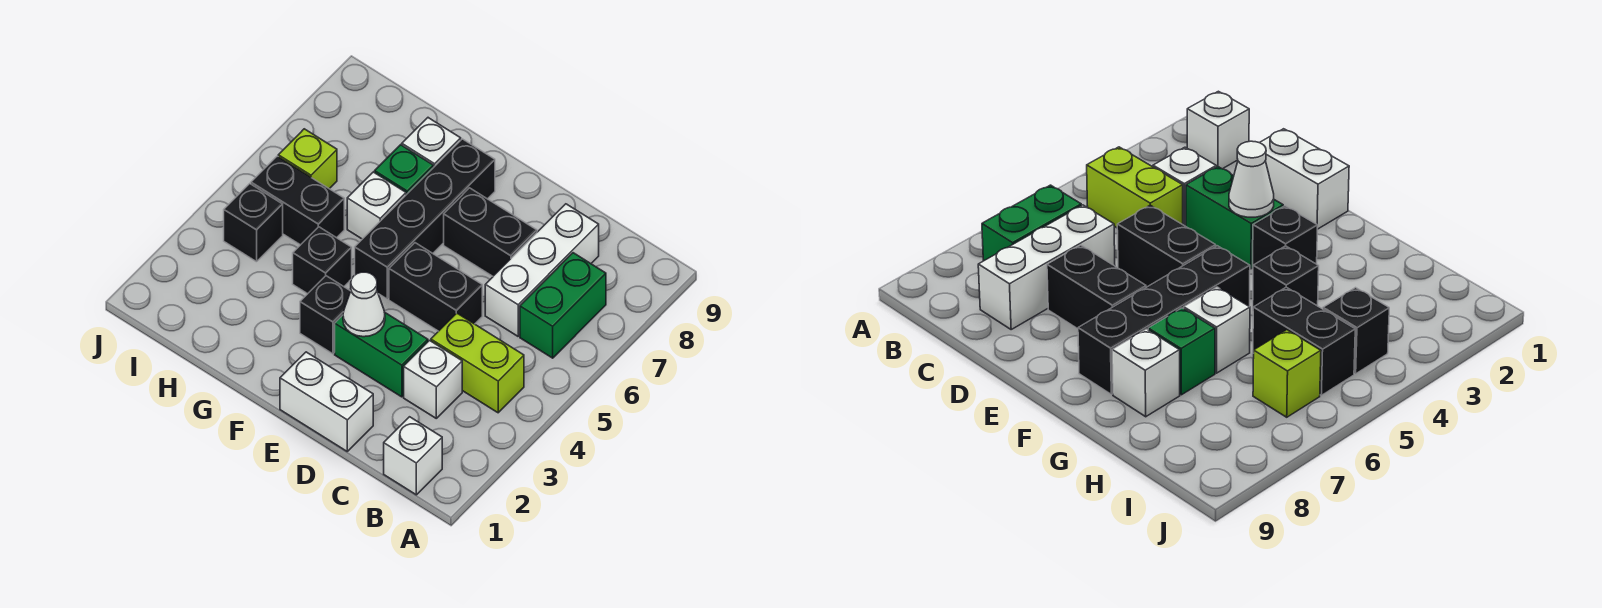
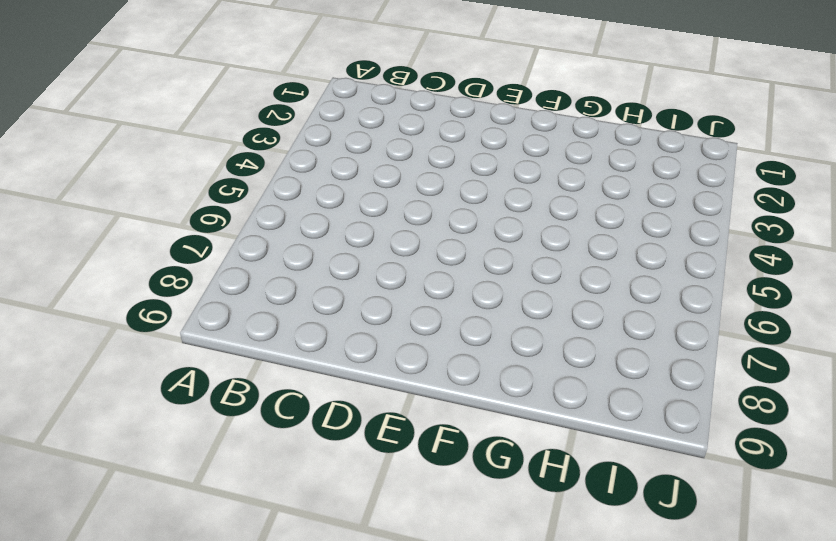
none -> white 1x1 brick [384,417,442,495]
none -> lime 1x2 brick [431,313,524,413]
none -> green 1x2 brick [520,253,606,358]

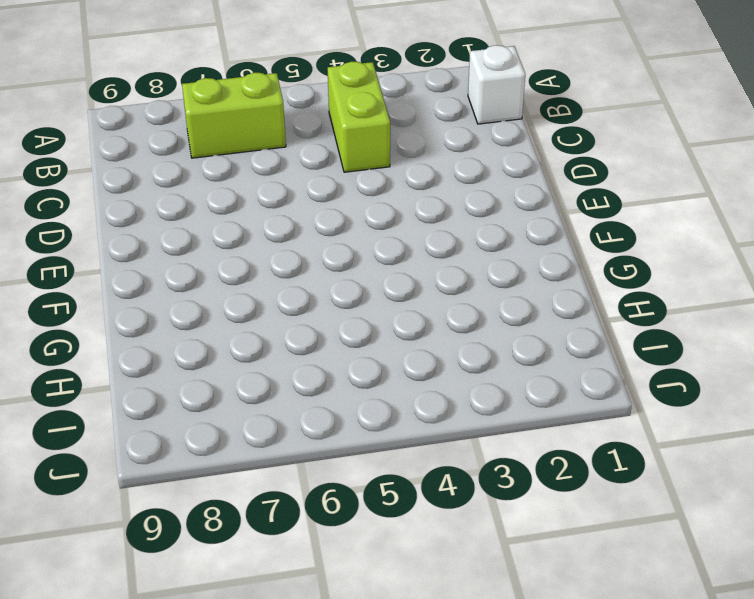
lime 1x2 brick [182,73,286,158] -> green 1x2 brick [520,253,606,358]
none -> white 1x1 brick [404,341,462,418]
none -> white 1x3 brick [485,204,599,336]
none -> white 1x2 brick [280,352,373,451]

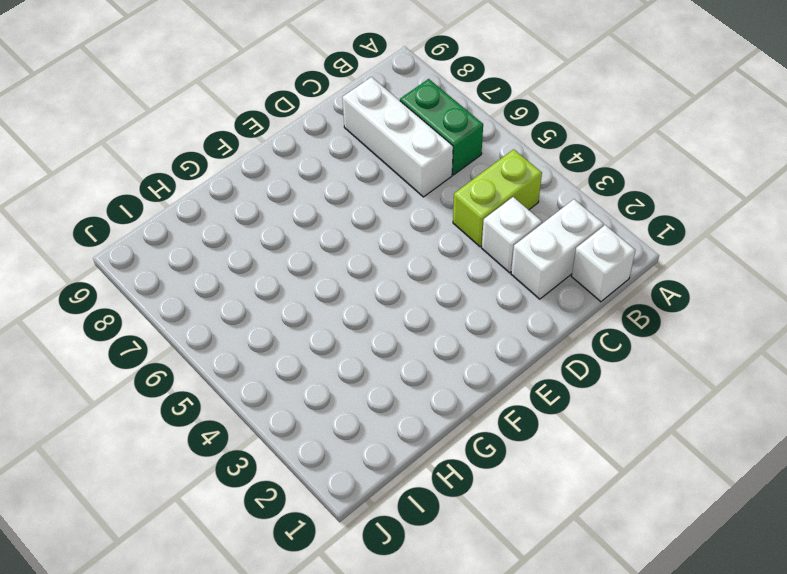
white 1x2 brick [511,199,603,299] -> white 1x2 brick moved to [280,352,373,451]
none -> green 1x2 brick [335,312,428,397]
none -> black 1x2 brick [389,243,482,331]
none -> black 1x2 brick [444,188,537,276]

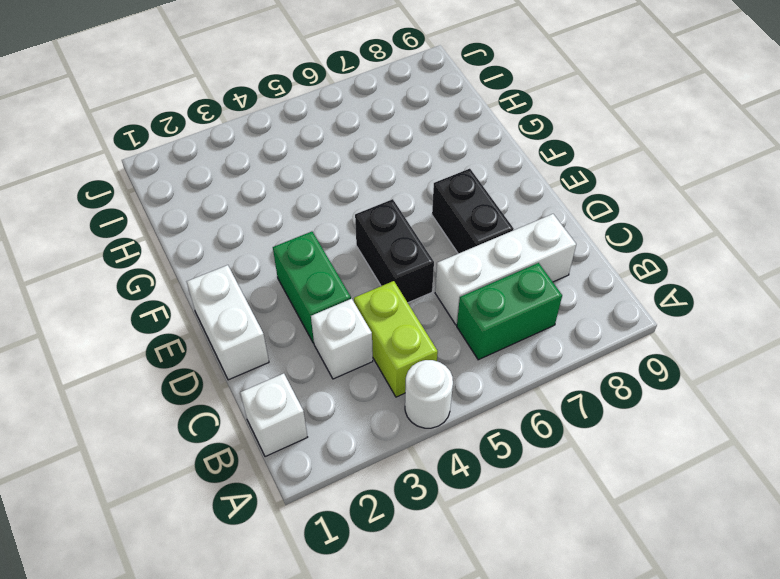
white 1x1 round brick [405,360,453,428] -> none
none -> black 1x1 brick [300,276,351,354]
none -> black 1x4 brick [355,139,495,299]
none -> black 1x1 brick [293,227,352,294]

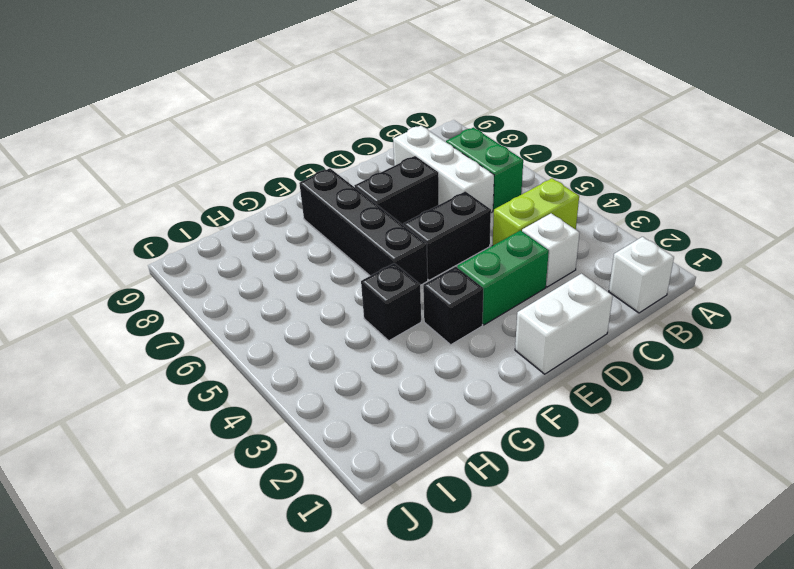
none -> white 1x1 brick [347,172,406,239]
none -> green 1x1 brick [375,145,433,195]
none -> white 1x1 brick [402,118,461,168]

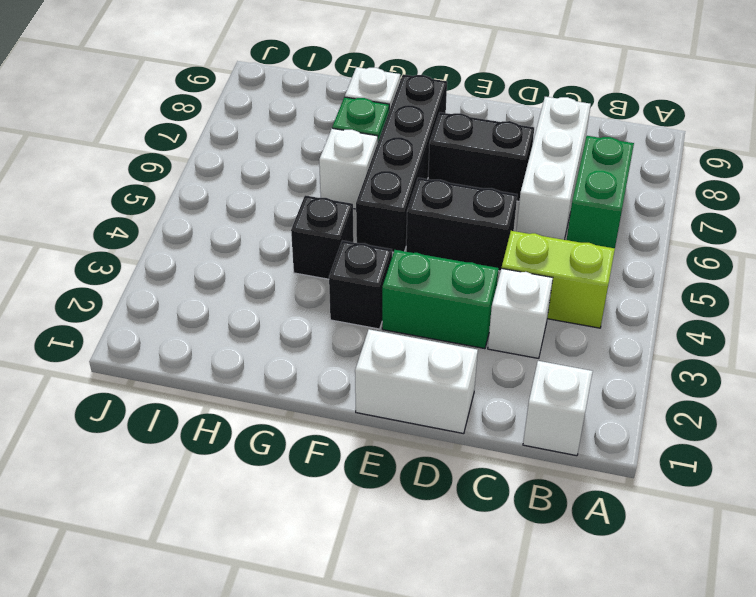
none -> black 1x2 brick [251,156,344,245]
none -> black 1x1 brick [224,184,283,262]
none -> lime 1x1 brick [278,129,337,189]

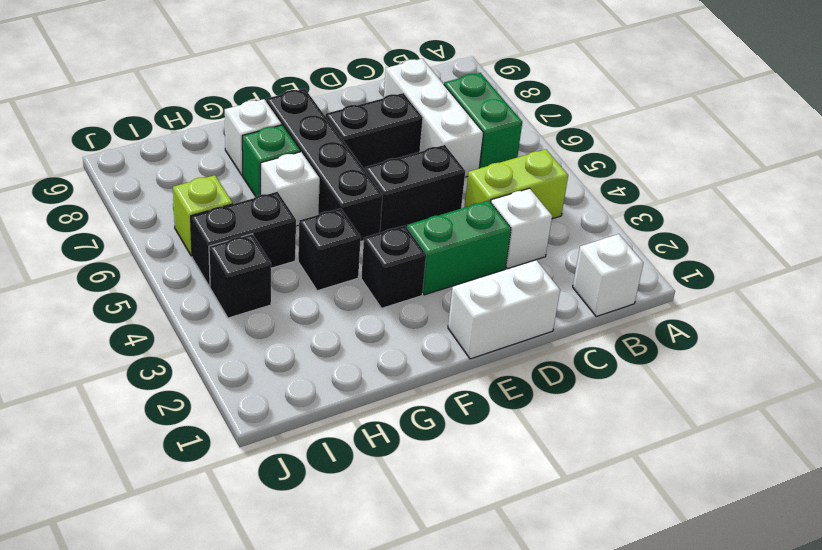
none -> white 1x1 cone [343,272,385,337]

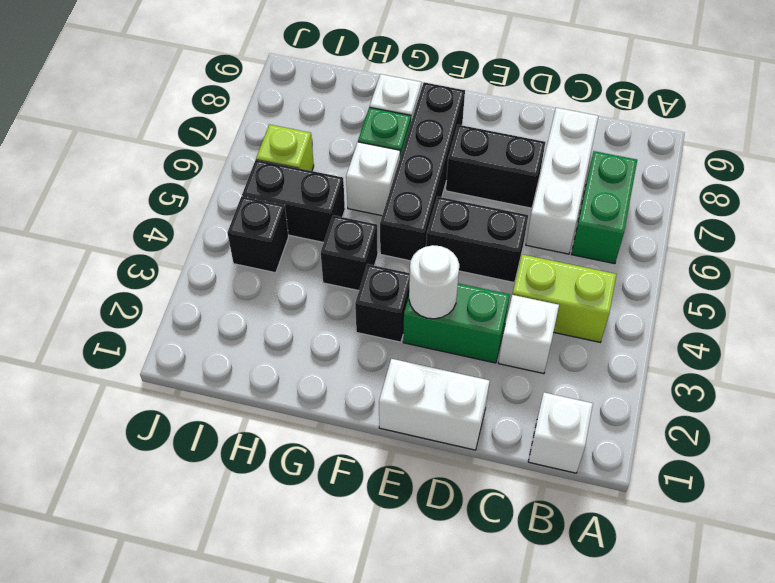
white 1x1 round brick [409,245,459,319] -> white 1x1 cone [343,272,385,337]

